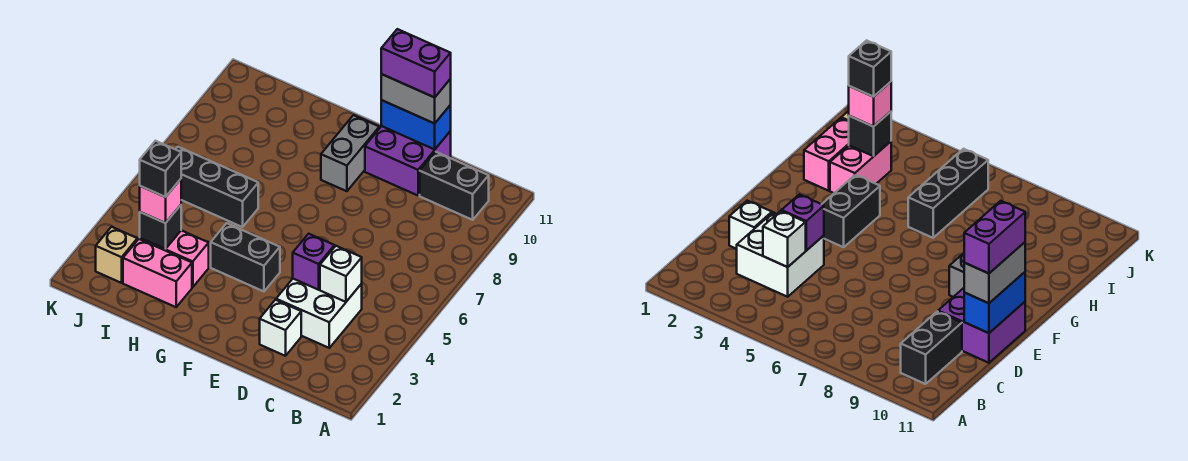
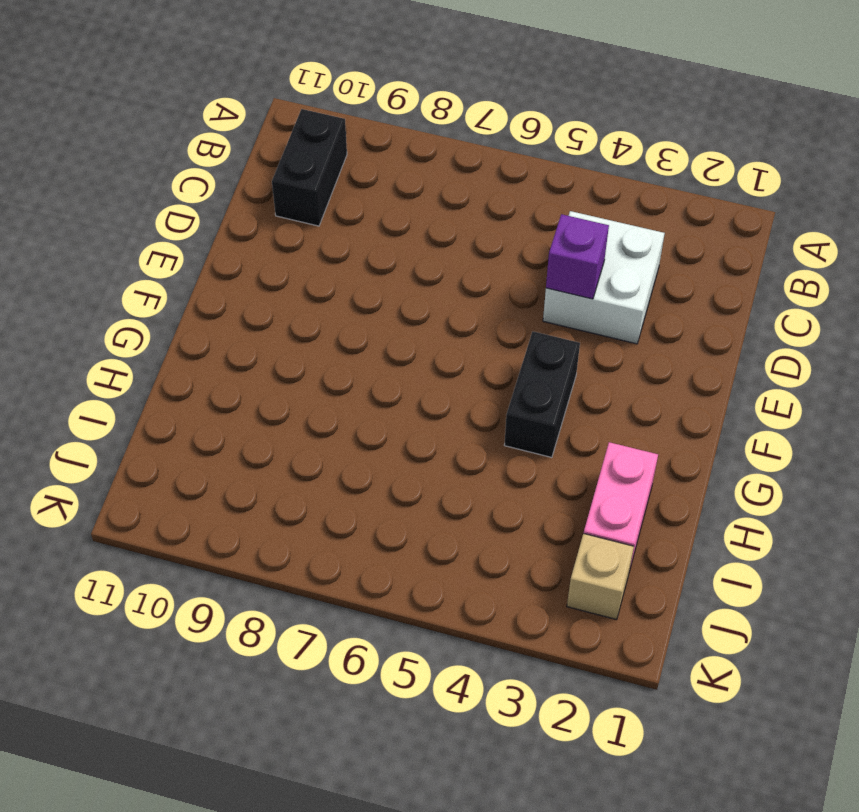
none -> white 1x1 brick [260,300,301,356]
none -> purple 2x2 brick [365,126,451,195]
none -> grey 1x2 brick [321,115,379,191]

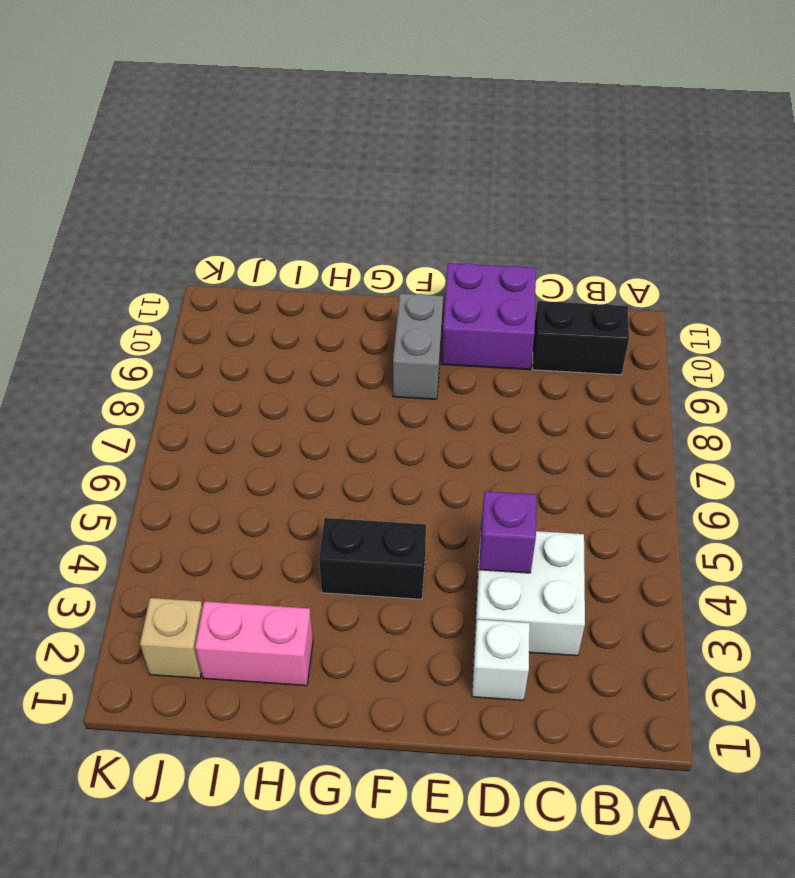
none -> pink 1x2 brick [140,230,209,287]
none -> black 1x3 brick [176,147,258,227]
none -> white 1x1 brick [320,246,362,302]

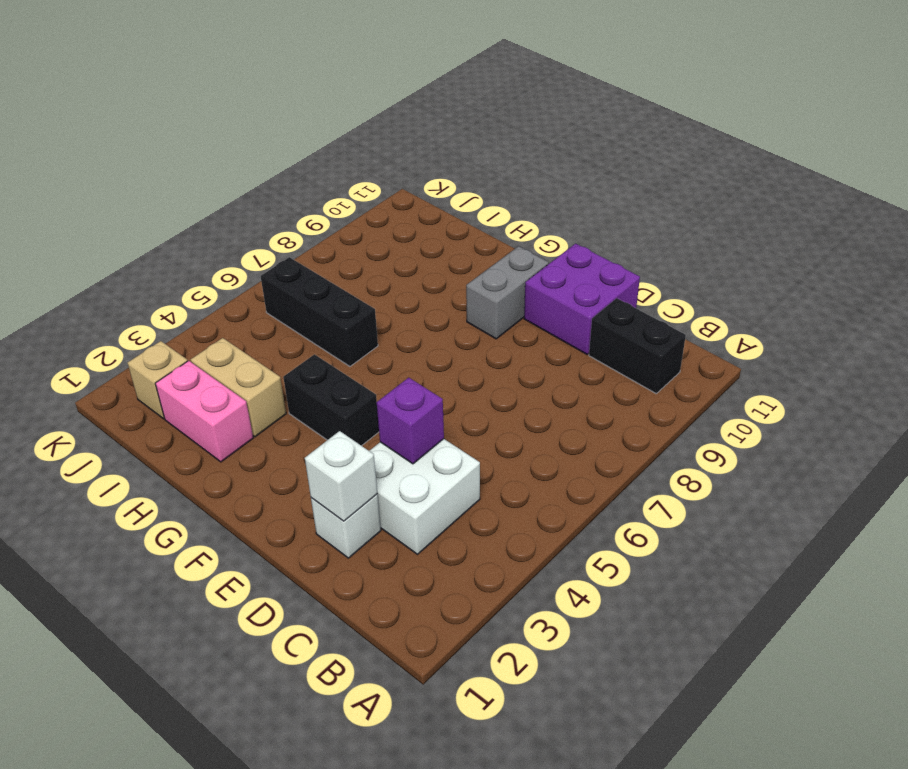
white 1x1 brick [305,431,377,521] -> white 1x1 brick moved to [320,246,362,302]
tan 1x2 brick [191,338,286,437] -> pink 1x2 brick [140,230,209,287]
none -> blue 1x2 brick [381,100,451,149]
none -> black 1x1 brick [140,205,181,249]
none -> grey 1x2 brick [381,74,451,124]

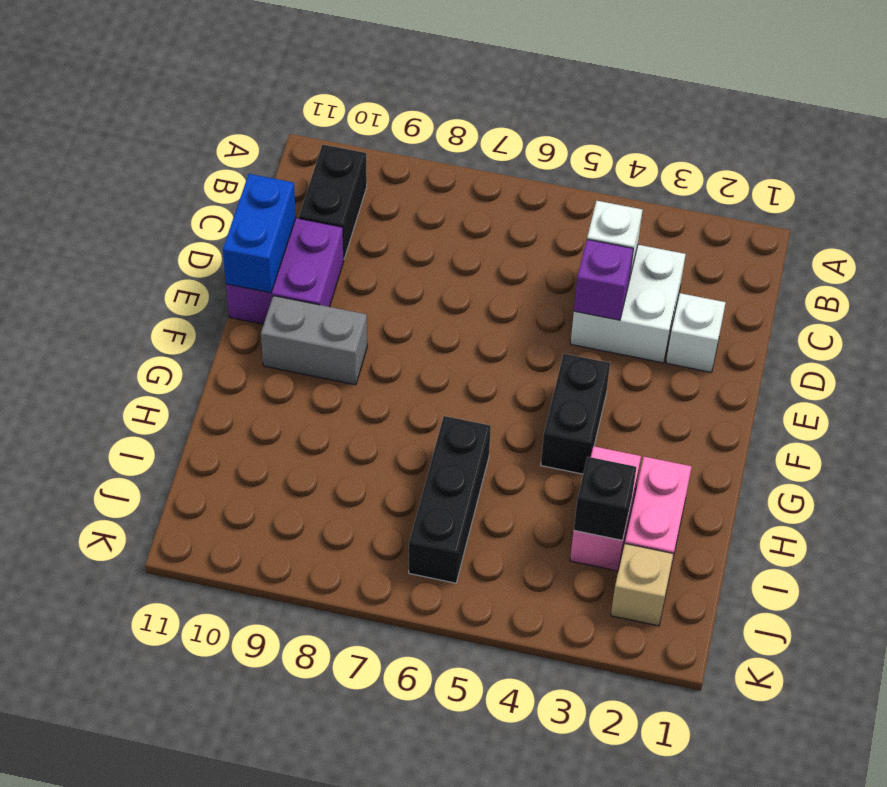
none -> grey 1x2 brick [381,74,451,124]
none -> pink 1x1 brick [140,179,181,223]
none -> purple 1x2 brick [381,29,451,97]

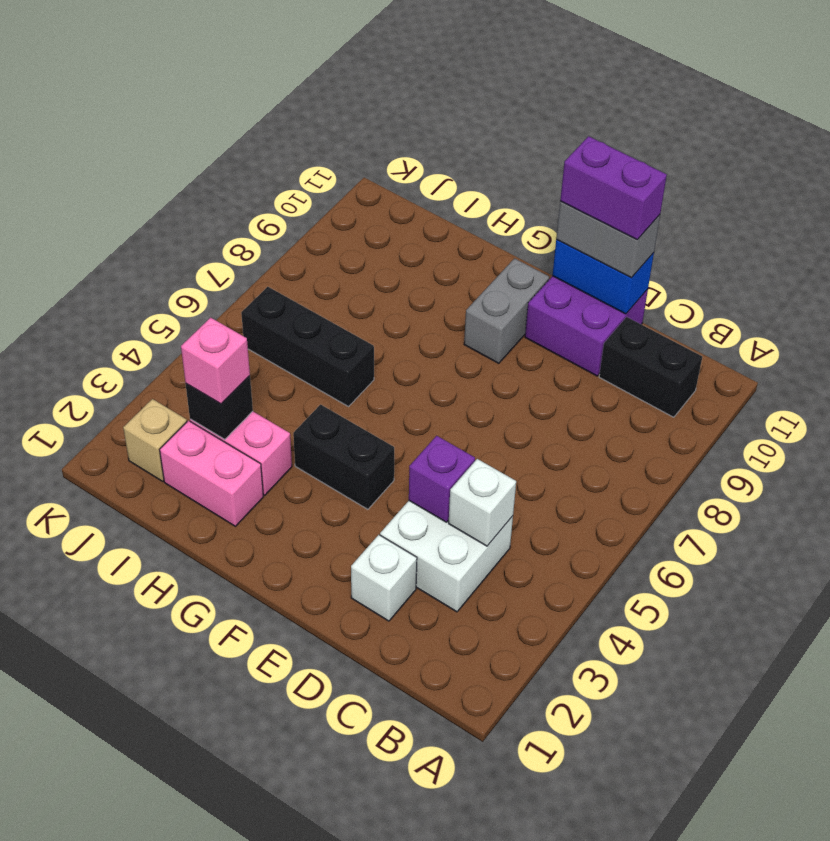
none -> black 1x1 brick [140,141,181,197]

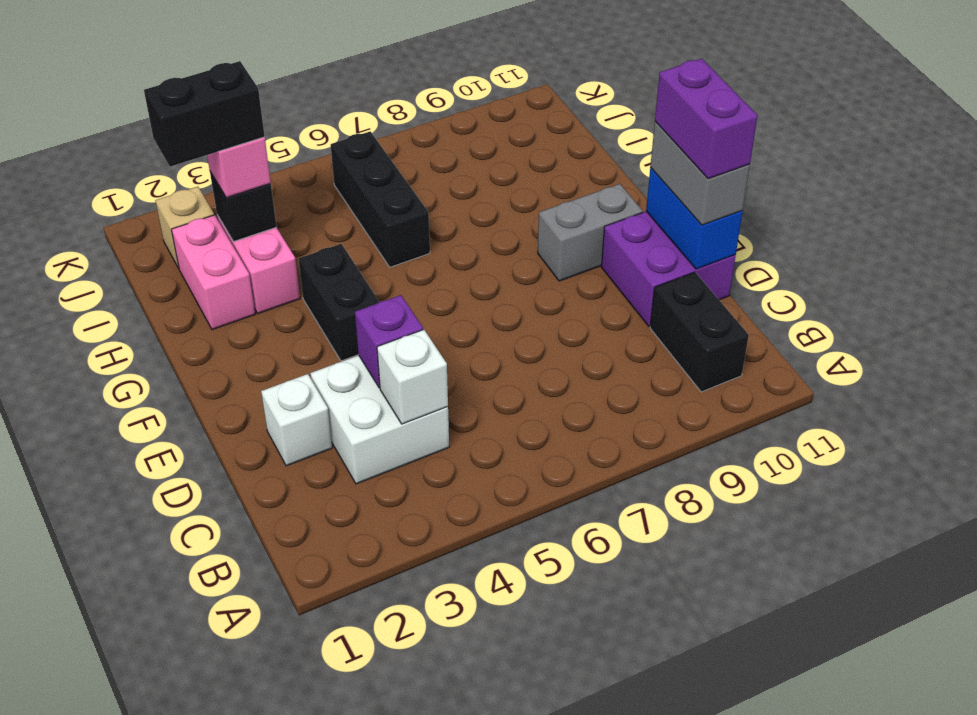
black 1x2 brick [144,61,265,167] -> black 1x1 brick [140,141,181,197]

